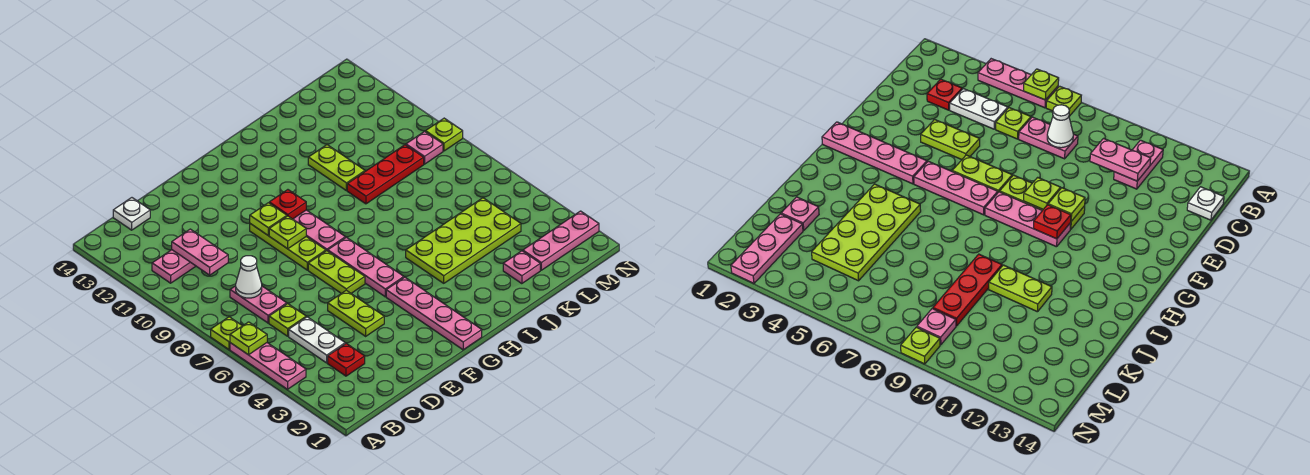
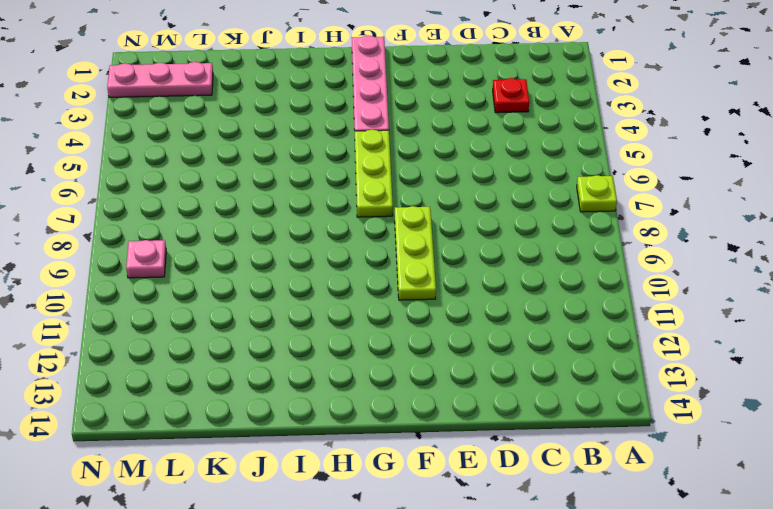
lime 1x3 plate [355,130,393,217] -> pink 1x3 plate [328,237,404,297]
none -> pink 1x3 plate [230,343,306,389]
none -> pink 1x2 plate [152,250,196,283]
none -> white 1x2 plate [289,317,345,363]

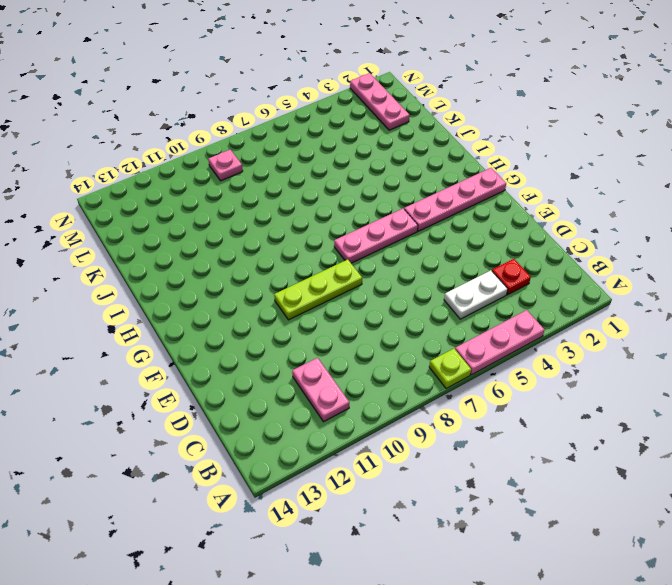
none -> lime 1x1 plate [269,304,306,336]
none -> pink 1x2 plate [230,286,287,323]
none -> white 1x1 plate [113,198,150,230]

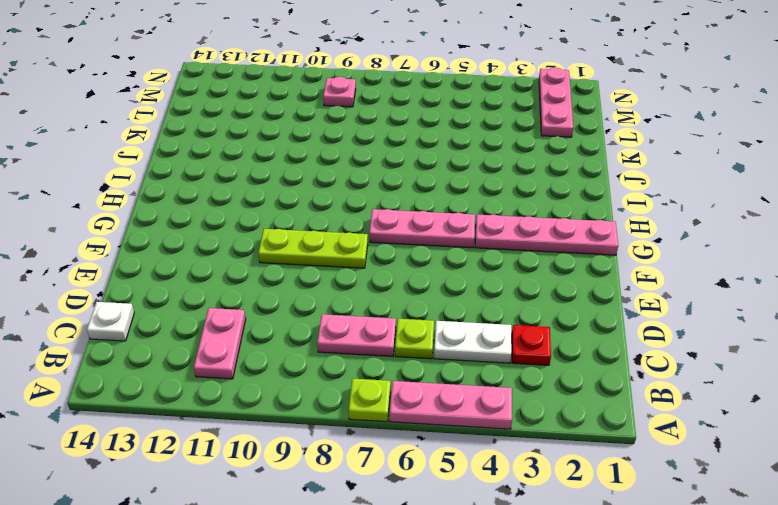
none -> lime 1x2 plate [328,290,384,336]
none -> lime 1x2 plate [308,251,365,294]
none -> pink 1x3 plate [293,210,345,251]

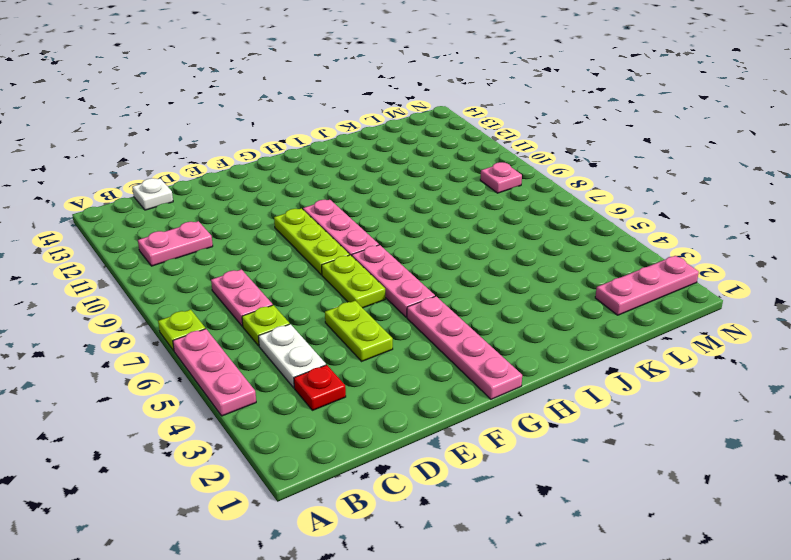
none -> lime 2x4 plate [406,198,521,283]
none -> red 1x3 plate [347,145,424,204]
none -> lime 1x2 plate [308,145,365,191]

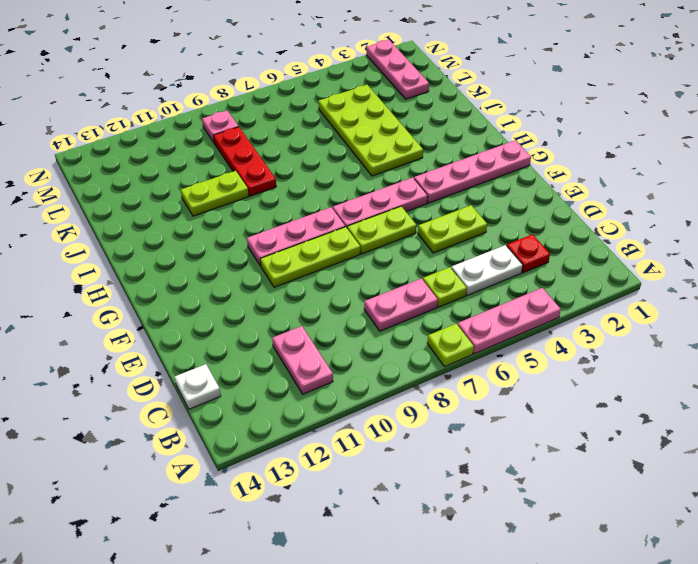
none -> pink 1x1 plate [503,251,540,284]
none -> lime 1x1 plate [426,118,463,151]
none -> lime 1x1 plate [230,322,267,355]

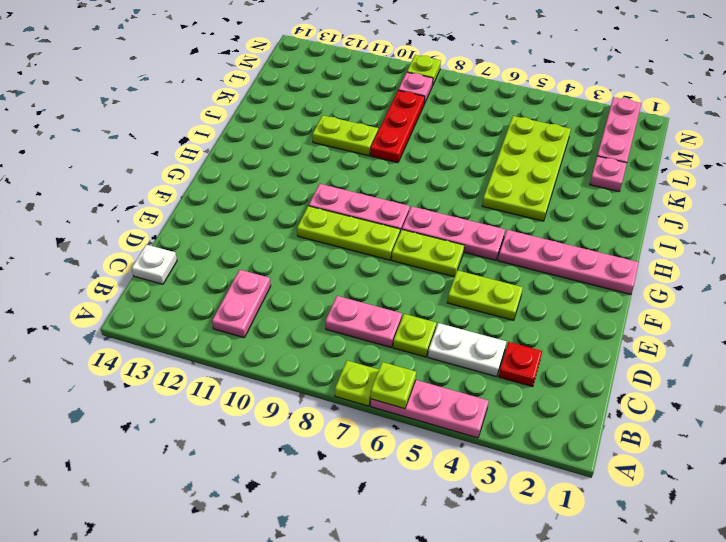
none -> white 1x1 cone [236,256,262,298]
none -> pink 1x2 plate [172,229,228,275]
none -> lime 1x1 plate [269,216,306,249]

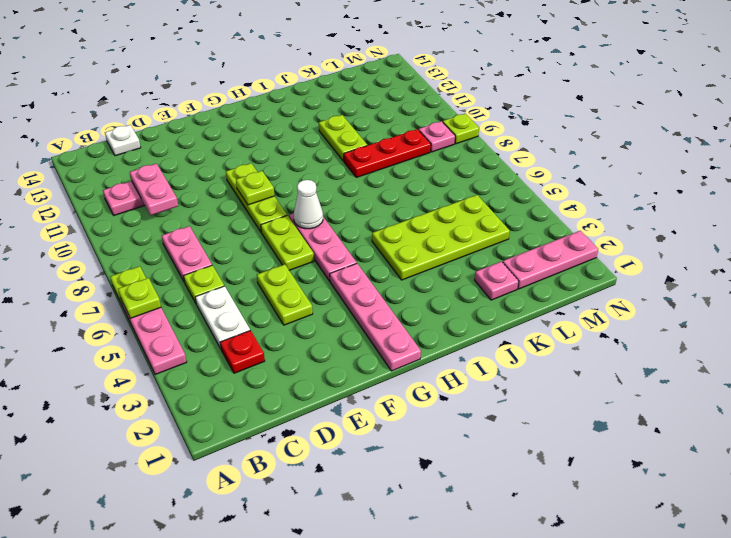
white 1x1 cone [294,180,323,229] -> white 1x1 cone moved to [236,256,262,298]
none -> pink 1x3 plate [293,210,345,251]
none -> lime 1x1 plate [250,203,287,236]
none -> red 1x1 plate [269,190,306,219]

